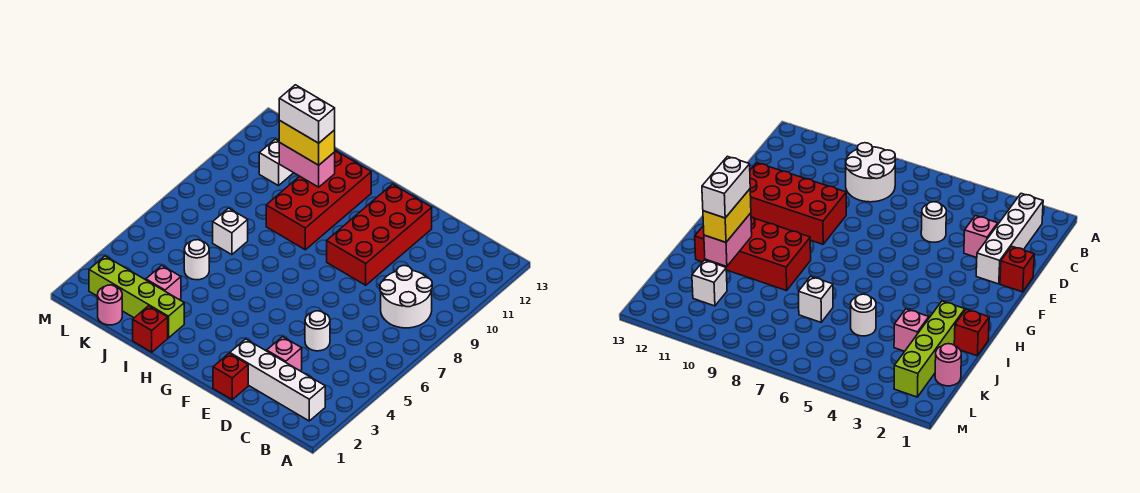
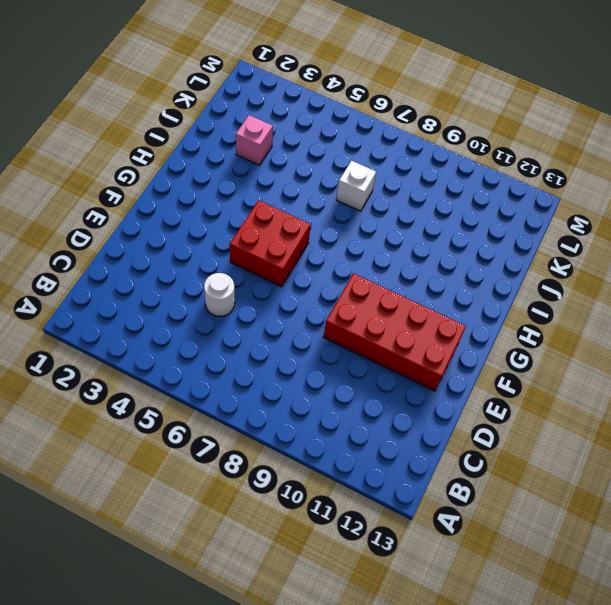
red 2x2 brick [230,200,310,287] -> none
none -> white 1x4 brick [230,339,325,421]
none -> white 2x2 round brick [380,266,432,328]
none -> pink 1x1 brick [267,337,302,371]

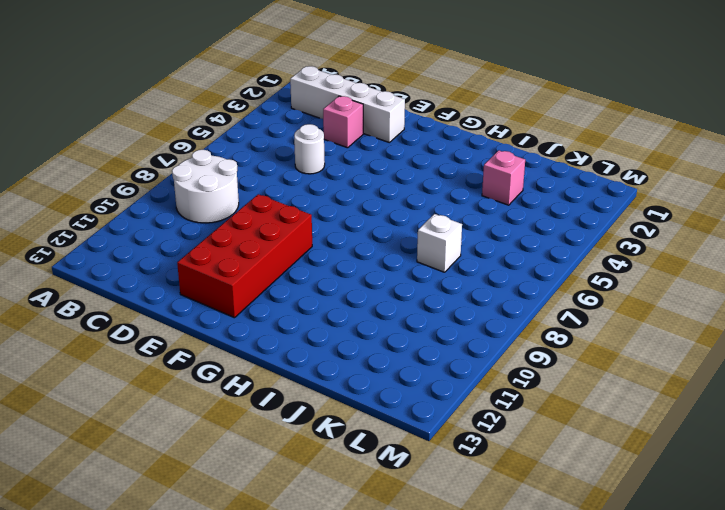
none -> red 1x1 brick [213,353,248,400]
none -> red 2x4 brick [266,150,371,250]
none -> red 1x1 brick [133,306,168,352]

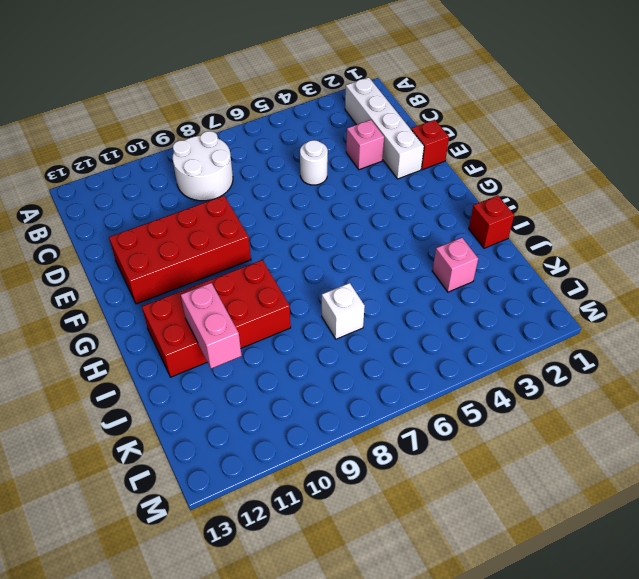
none -> lime 1x4 brick [89,256,184,338]
none -> white 1x1 round brick [184,240,209,280]
none -> pink 1x1 round brick [98,285,122,325]

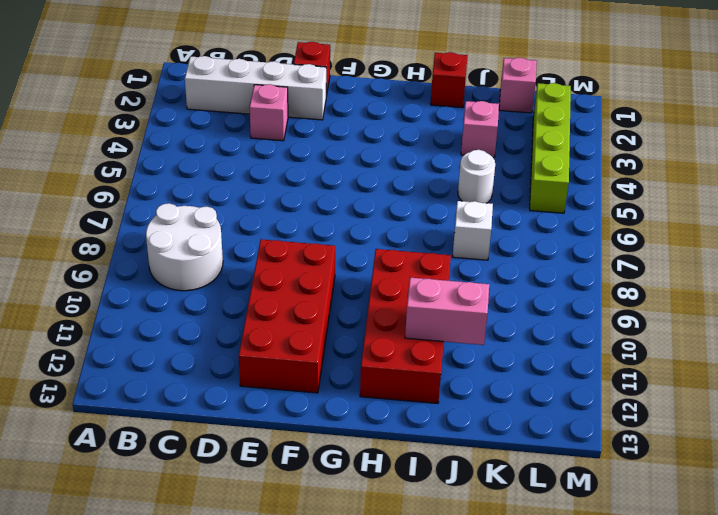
pink 1x1 brick [499,58,537,113] -> pink 1x1 round brick [98,285,122,325]
lime 1x4 brick [530,83,571,213] -> lime 1x4 brick turned to [89,256,184,338]
none -> white 1x1 round brick [305,311,330,351]
none -> white 1x1 brick [259,139,293,186]
none -> yellow 1x2 brick [279,120,335,165]

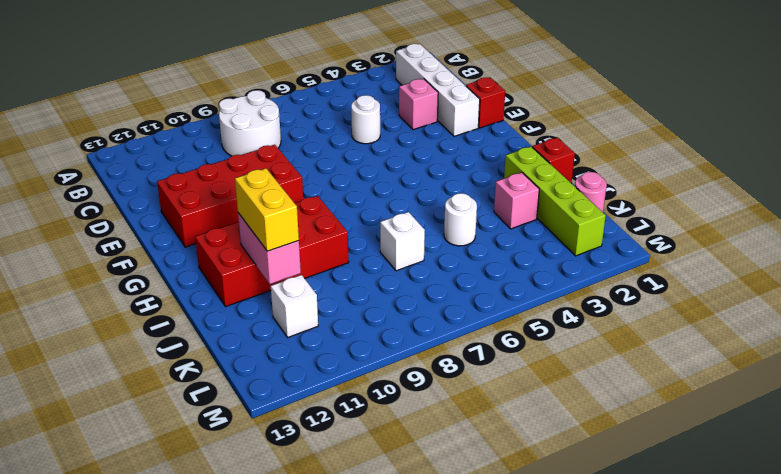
none -> white 1x2 brick [279,85,335,143]

